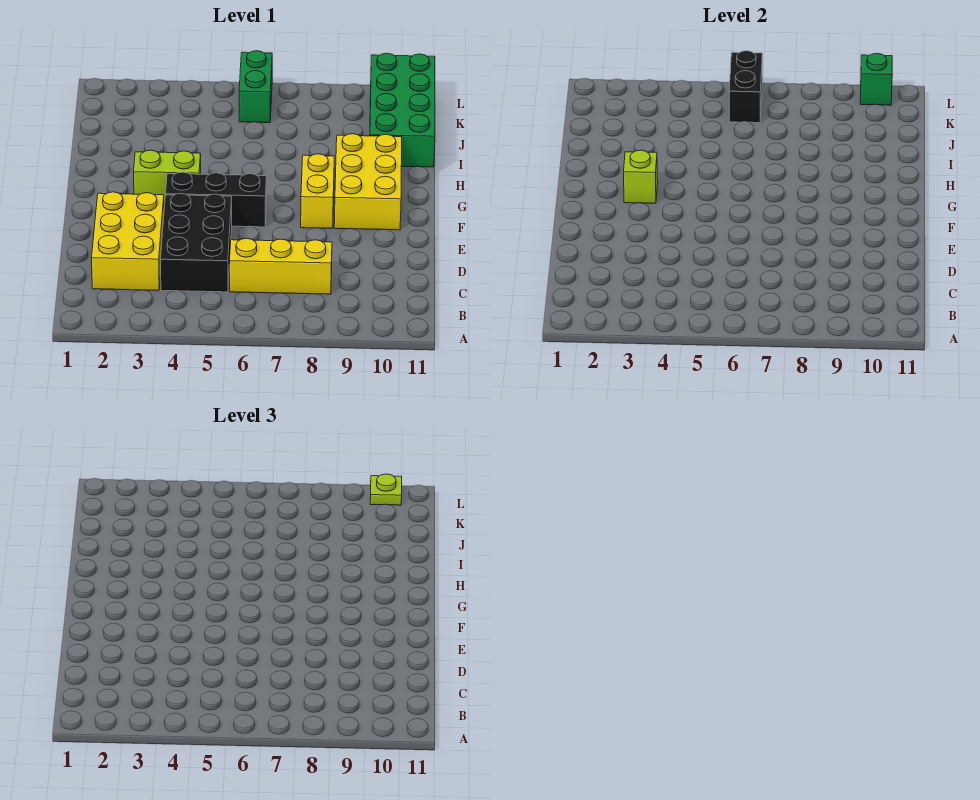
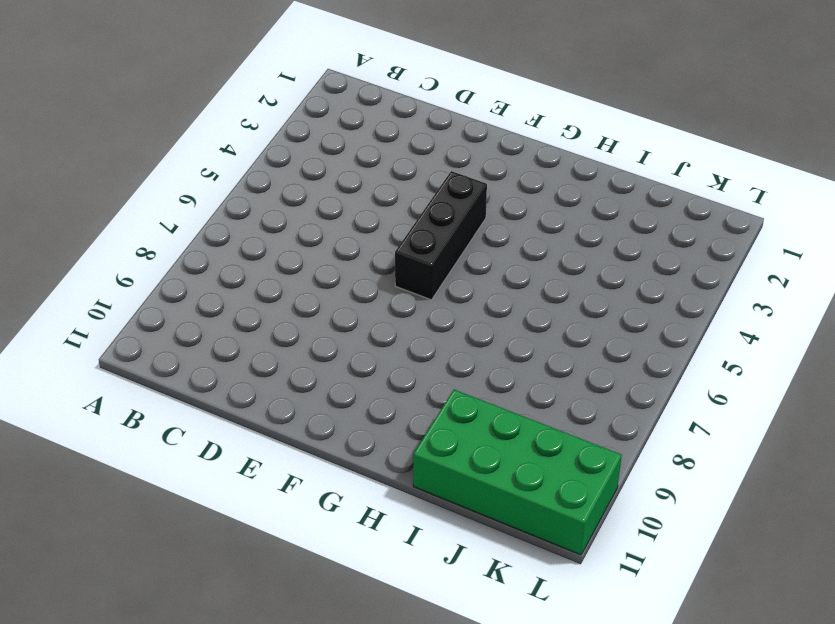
none -> yellow 2x3 brick [92,192,164,290]
none -> black 2x3 brick [160,193,232,292]
none -> yellow 1x3 brick [230,238,332,294]

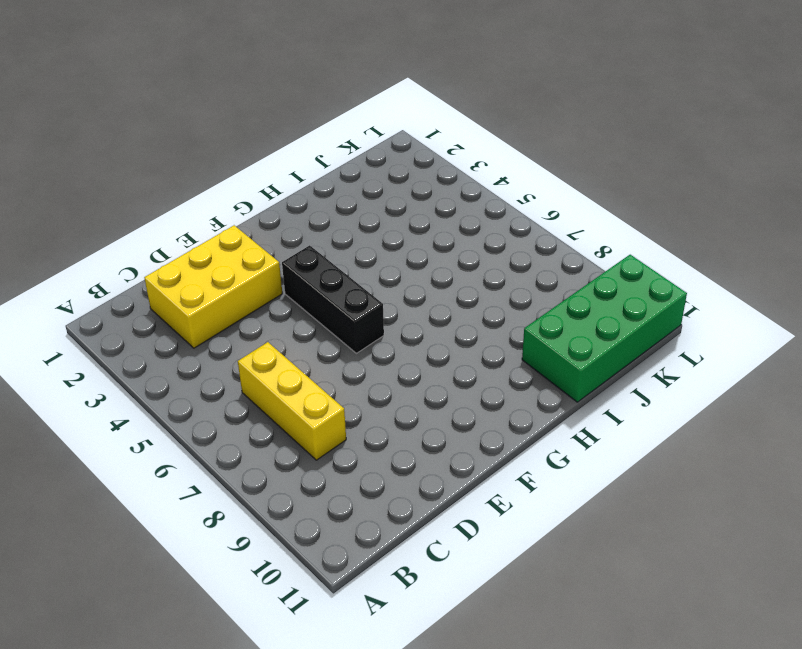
none -> black 2x3 brick [160,193,232,292]
none -> yellow 1x2 brick [301,154,334,228]
none -> yellow 2x3 brick [334,134,402,230]

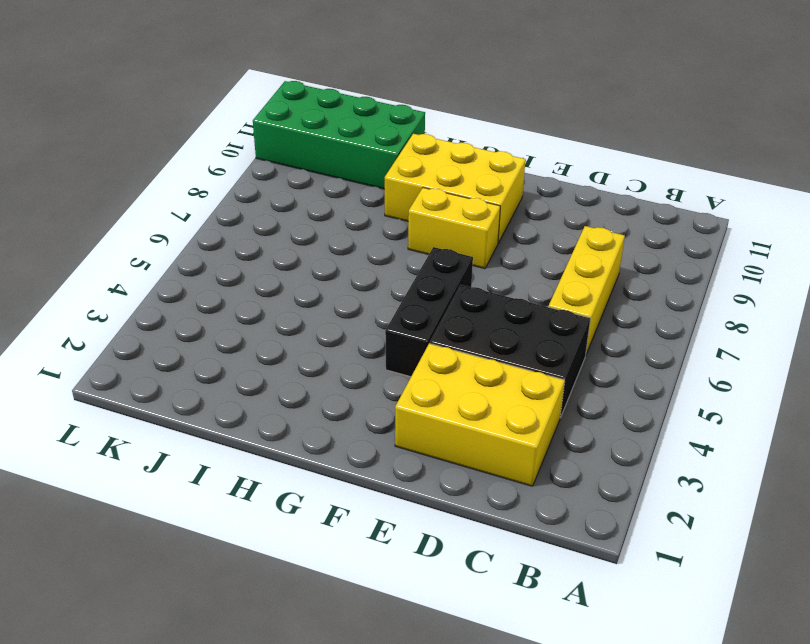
none -> lime 1x2 brick [134,150,201,203]
none -> green 1x2 brick [239,51,272,123]
none -> lime 1x1 brick [624,150,658,203]

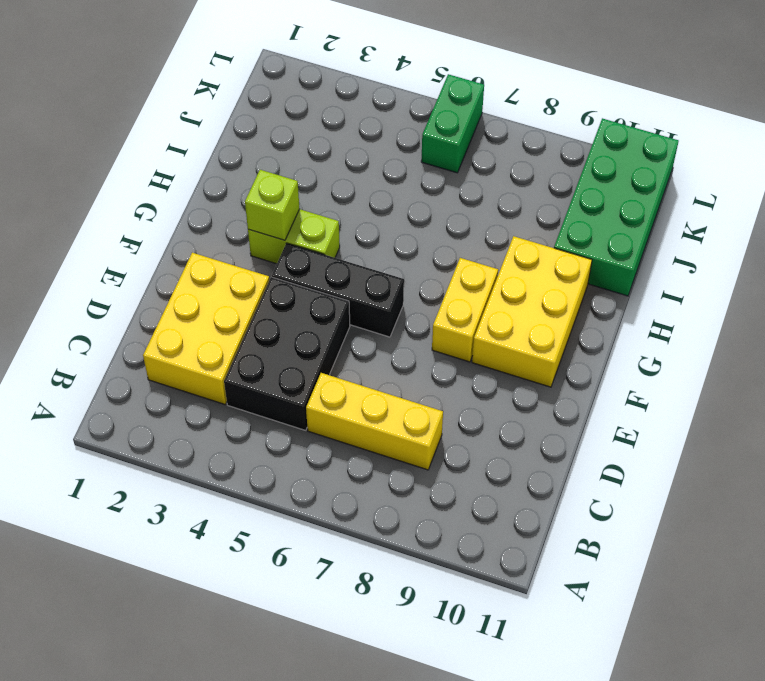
none -> black 1x2 brick [729,51,762,123]
none -> green 1x1 brick [860,53,892,105]
none -> lime 1x1 plate [370,474,402,505]

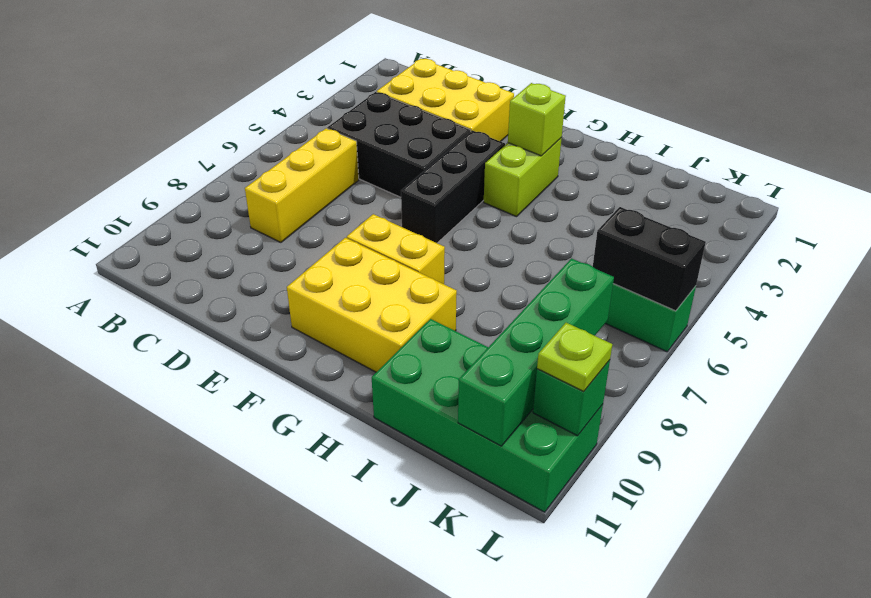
green 1x4 brick [458,258,614,446] -> none

